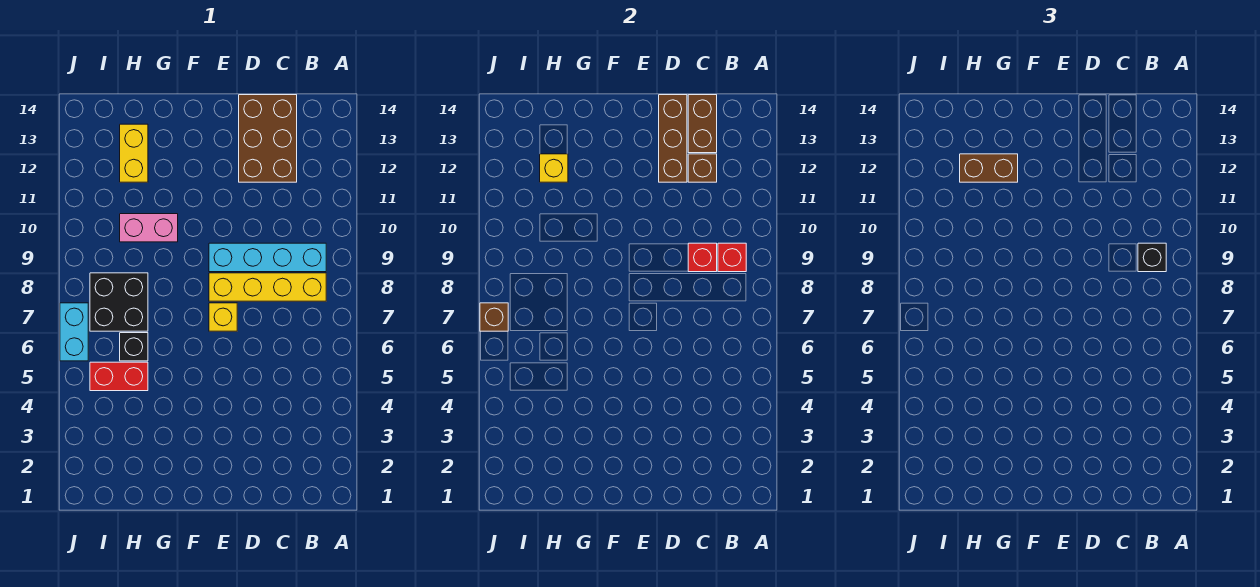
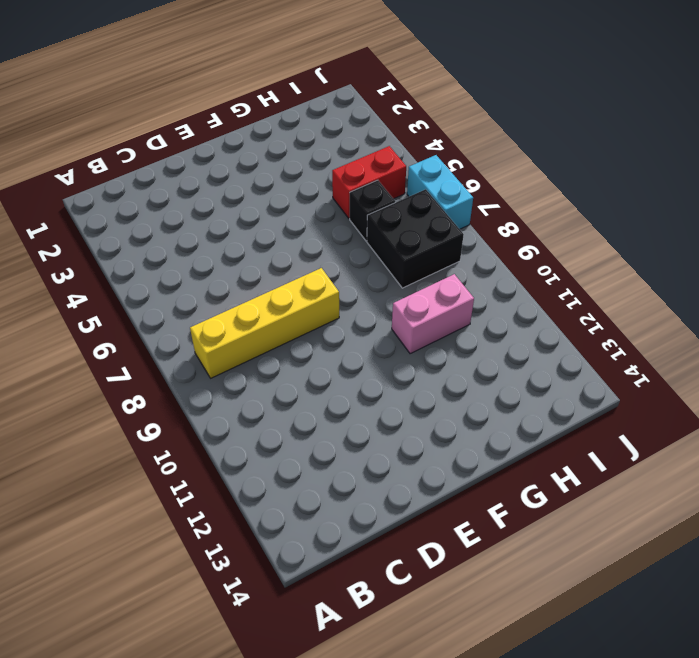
none -> cyan 1x4 brick [209,243,326,272]
none -> brown 2x3 brick [239,95,297,182]
none -> yellow 1x1 brick [209,303,237,331]

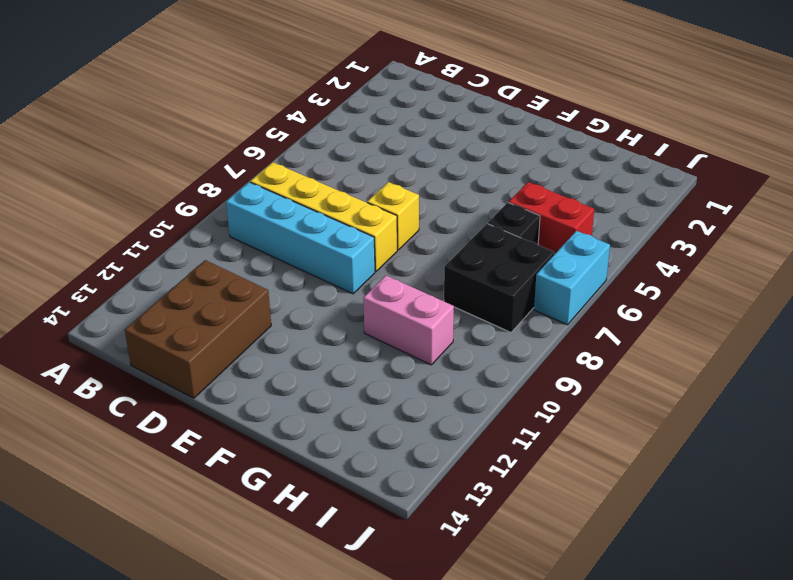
none -> yellow 1x2 brick [120,124,148,182]
none -> red 1x1 brick [718,243,746,272]
none -> red 1x1 brick [688,243,717,272]

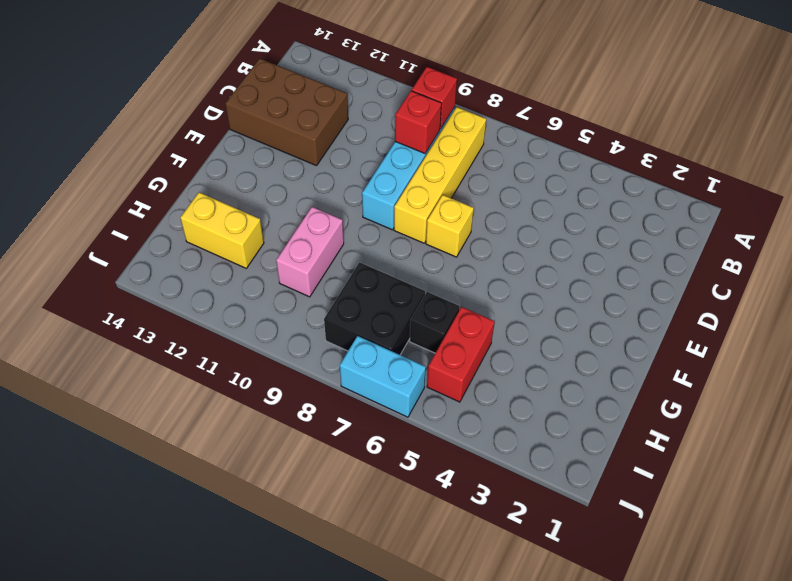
none -> brown 1x1 brick [688,154,717,182]
none -> brown 1x2 brick [688,95,717,153]
none -> brown 1x3 brick [659,95,687,182]

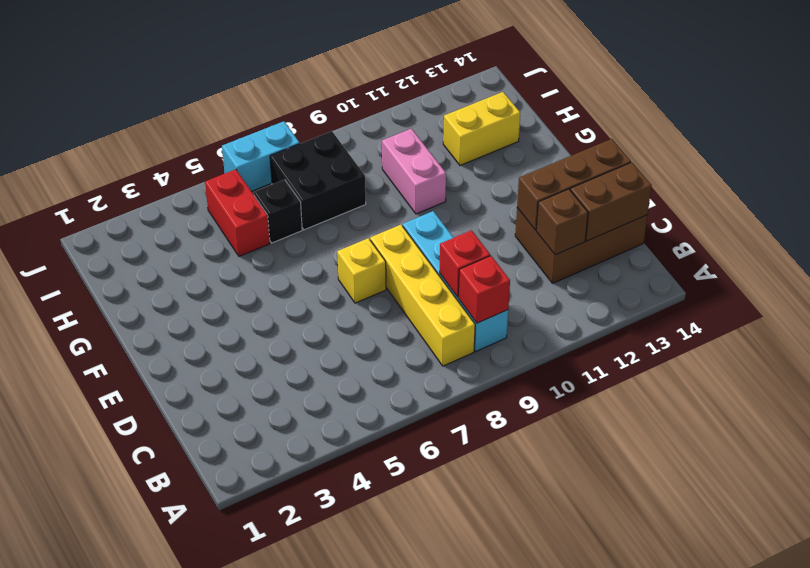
none -> yellow 1x1 brick [540,154,568,182]
none -> brown 1x1 brick [480,303,508,331]
none -> black 1x1 brick [1138,243,1166,272]

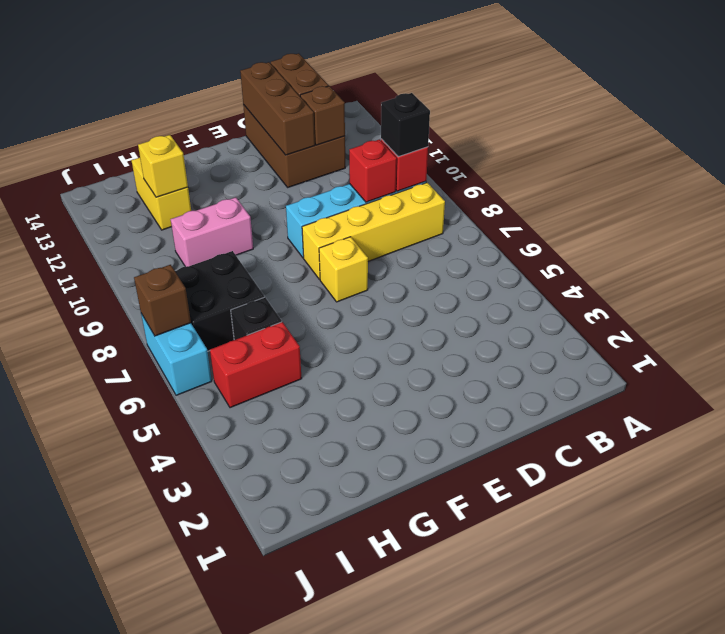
none -> brown 1x2 brick [960,154,1018,182]

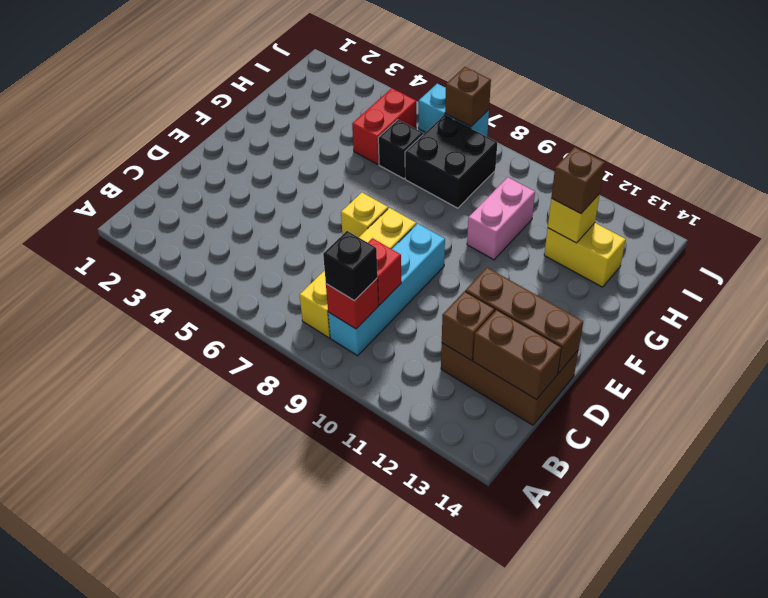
brown 1x1 brick [551,147,605,214] -> brown 1x2 brick [960,154,1018,182]

